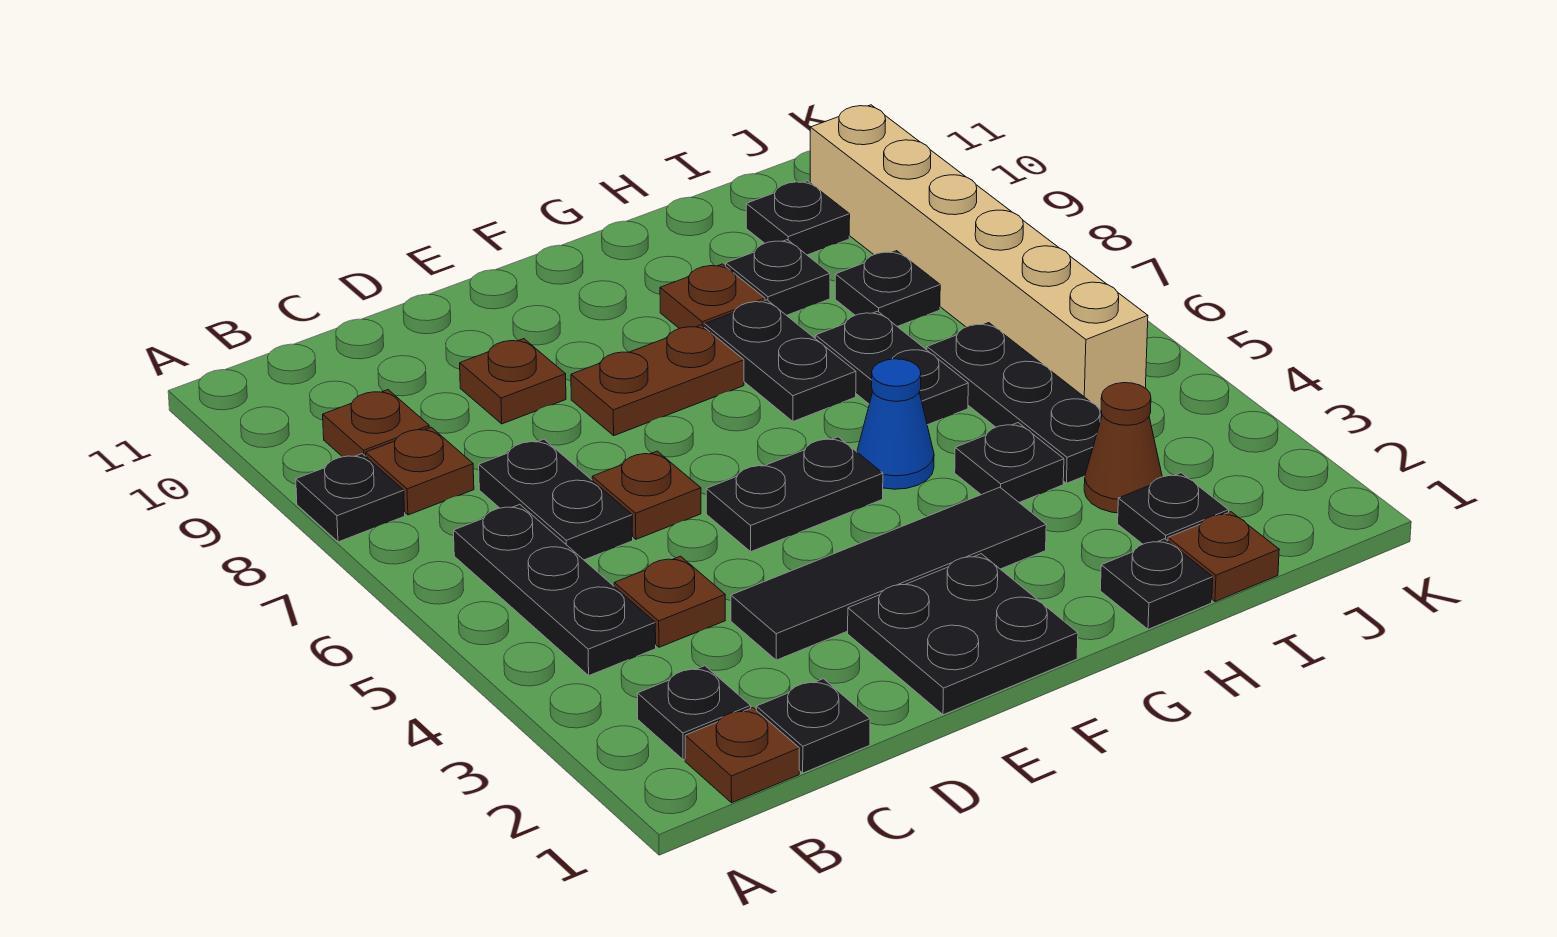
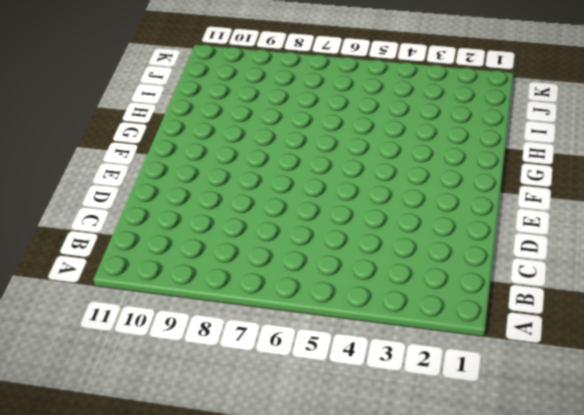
none -> black 1x1 plate [296,454,405,542]
none -> brown 1x1 plate [685,708,799,803]
none -> black 1x1 plate [637,666,751,760]

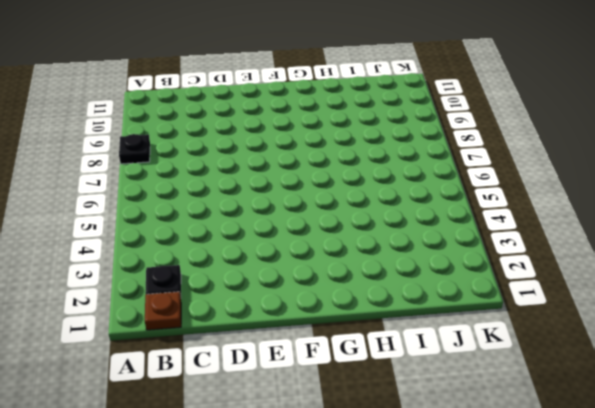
none -> black 1x3 plate [454,504,656,675]
none -> brown 1x1 plate [366,427,474,515]
none -> brown 1x1 plate [323,390,429,457]

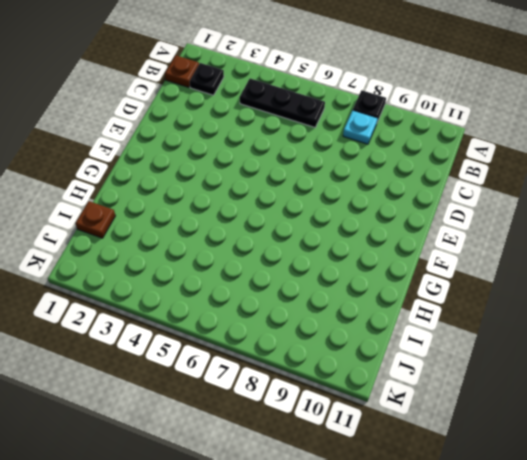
cyan 1x1 plate [343,110,378,144] -> brown 1x1 plate [366,427,474,515]
none -> brown 1x1 plate [323,390,429,457]
none -> black 1x1 plate [756,679,870,773]
none -> brown 1x1 plate [614,556,725,647]

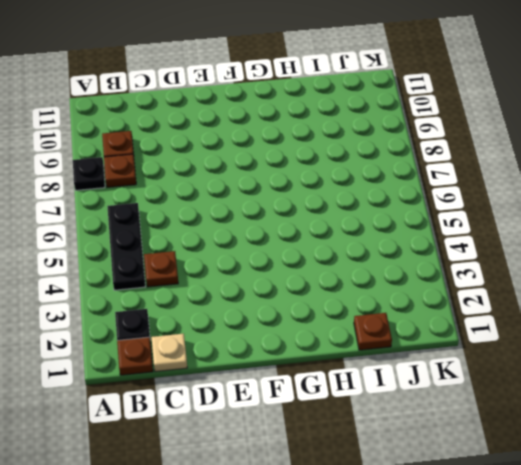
tan 1x1 plate [151,334,187,372] -> black 1x1 plate [756,679,870,773]
none -> black 1x2 plate [479,439,633,560]
none -> black 1x4 tile [731,487,1046,660]
none -> brown 1x1 plate [592,451,701,539]

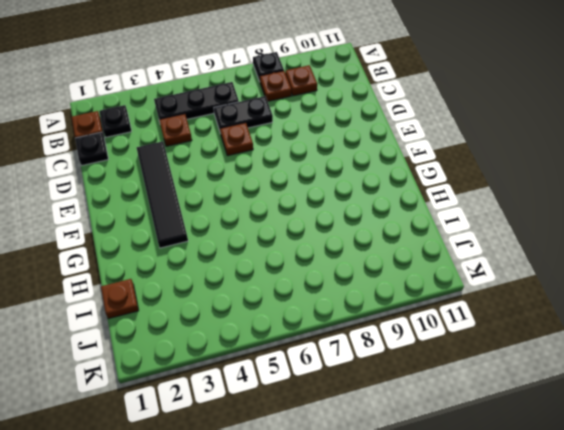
none -> brown 1x1 plate [460,339,566,424]
none -> black 2x2 plate [848,554,1078,715]
none -> black 1x2 plate [706,437,883,552]

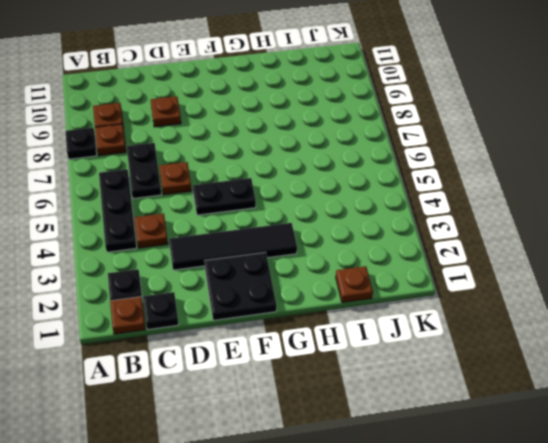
none -> brown 1x2 plate [571,325,744,436]
none -> blue 1x1 cone [857,359,934,489]
none -> black 1x2 plate [704,300,856,421]

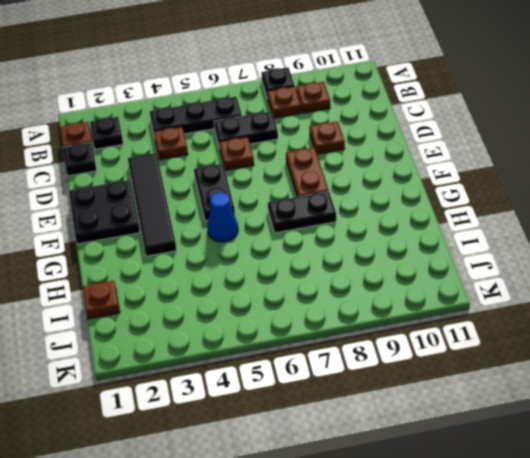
none -> brown 1x1 plate [660,264,765,329]
none -> black 1x1 plate [1100,539,1213,629]
none -> black 1x1 plate [955,423,1064,502]

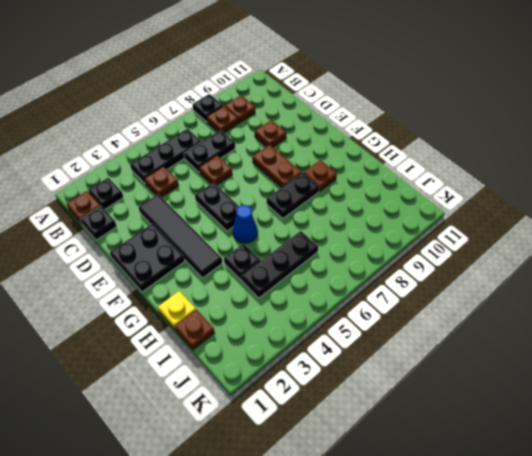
yellow 1x1 plate [158,291,196,330] -> black 1x1 plate [1100,539,1213,629]
none -> black 1x2 plate [815,311,968,425]
none -> black 1x1 plate [726,240,830,315]
none -> black 1x1 plate [1118,473,1229,544]

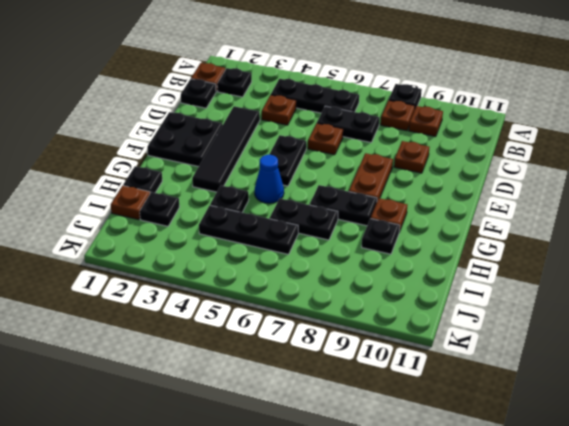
none -> brown 1x1 cone [1084,383,1162,513]
none -> black 1x1 plate [835,251,940,327]
none -> black 1x1 plate [746,181,850,255]

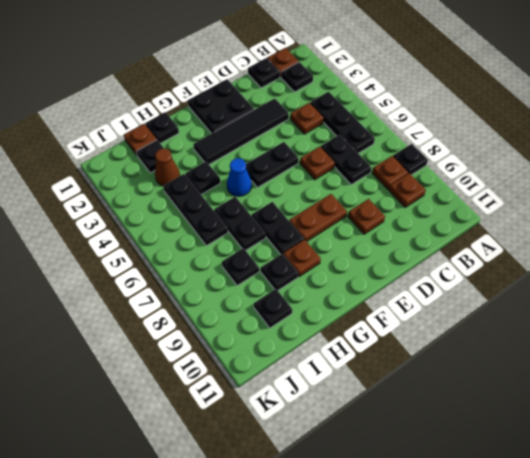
none -> tan 1x6 brick [810,105,1148,410]

